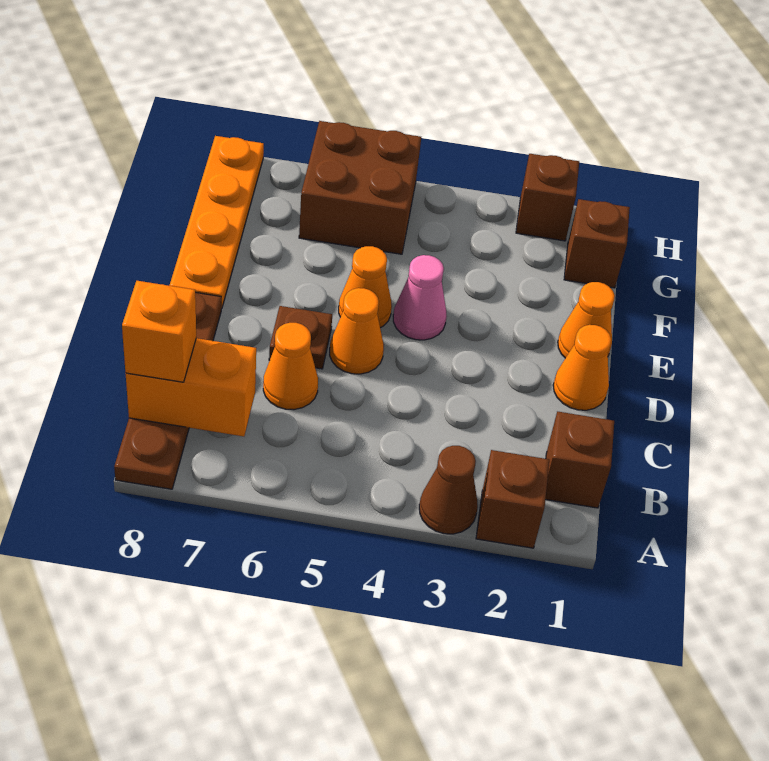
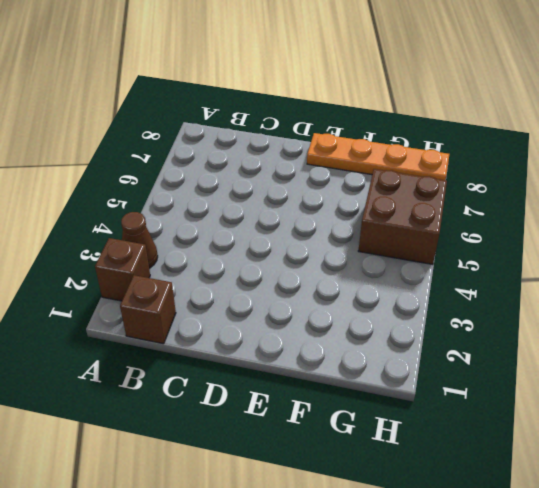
none -> brown 1x4 plate [114,293,221,489]
none -> orange 1x1 cone [263,323,318,410]
none -> orange 1x1 cone [553,325,611,410]

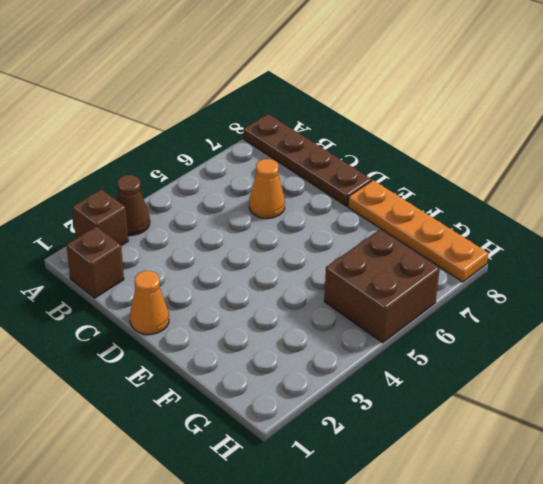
none -> orange 1x1 cone [330,288,384,374]
none -> brown 1x1 plate [269,306,332,369]
none -> orange 1x1 cone [558,282,615,358]

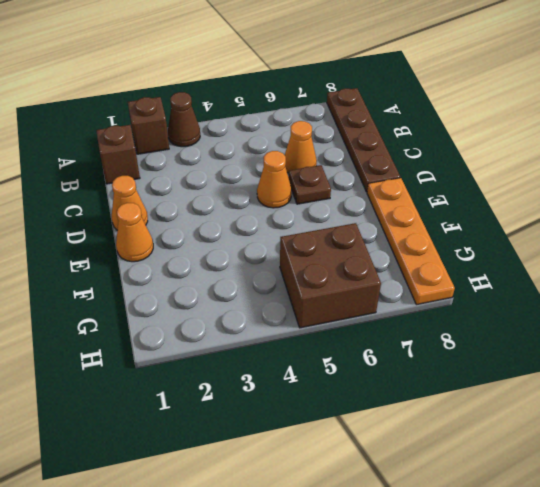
none -> pink 1x1 cone [393,255,447,340]
none -> orange 1x1 cone [339,246,392,328]
none -> brown 1x1 brick [564,199,630,288]

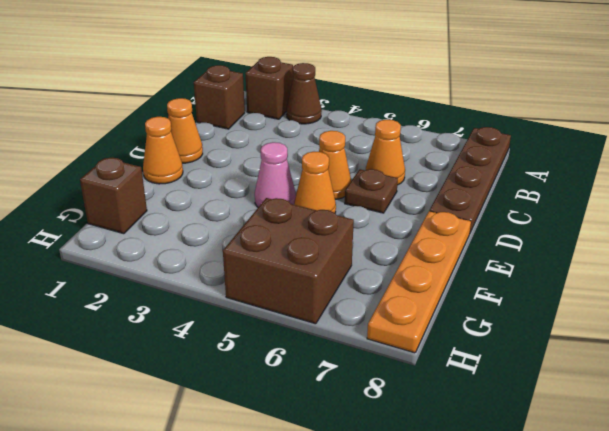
none -> brown 1x1 brick [516,154,579,241]
none -> orange 1x2 brick [126,338,256,436]
none -> orange 1x1 brick [122,281,196,382]

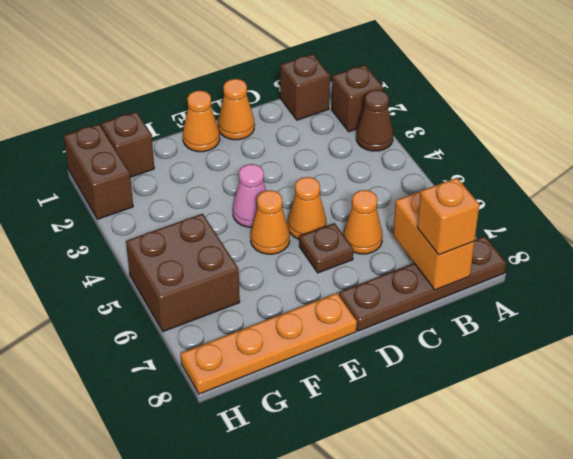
brown 1x2 brick [64,124,133,219] -> brown 1x1 brick [516,154,579,241]

